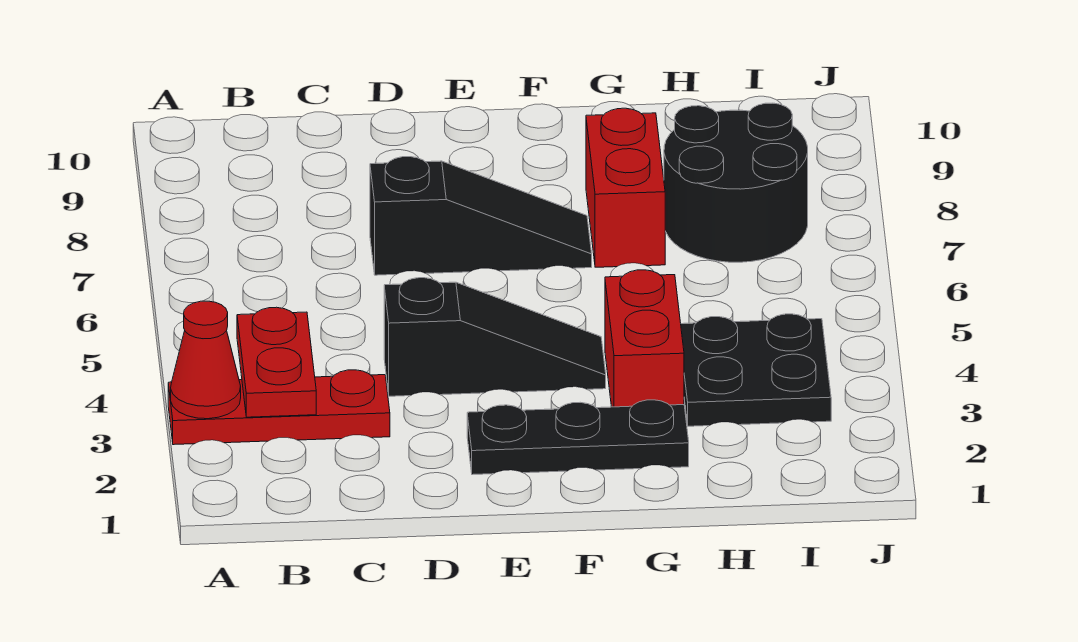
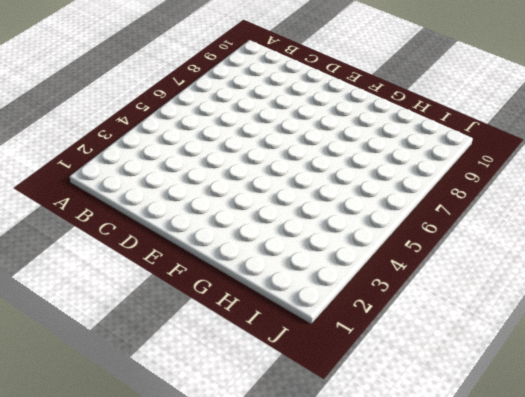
none -> red 1x3 plate [168,370,390,445]
none -> black 1x3 slope [384,278,606,396]

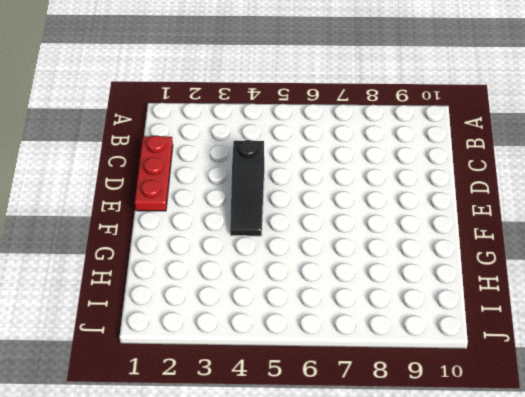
red 1x3 plate [135,135,173,211] -> red 1x3 plate moved to [168,370,390,445]
none -> black 1x3 slope [370,157,592,275]
none -> black 1x3 plate [467,400,689,475]

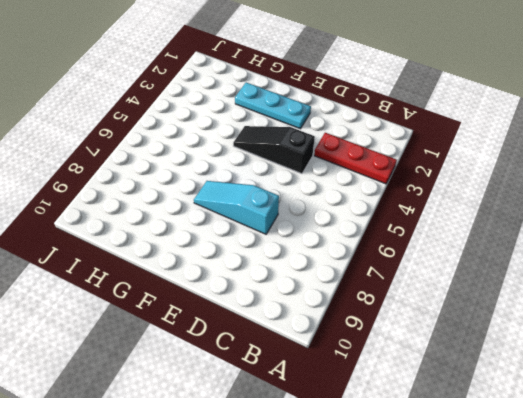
cyan 1x3 slope [194,181,279,234] -> black 1x3 slope [370,157,592,275]
cyan 1x3 plate [235,83,311,129] -> black 1x3 plate [467,400,689,475]
none -> red 1x2 brick [605,270,684,407]
none -> red 1x2 brick [586,108,665,267]

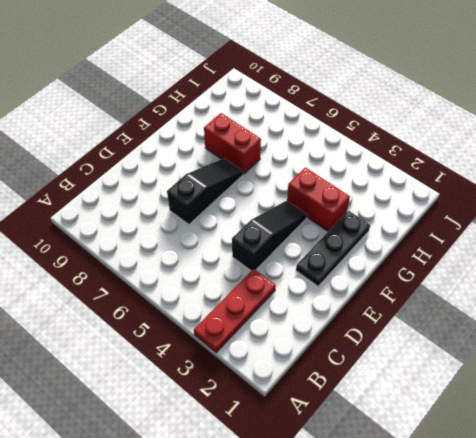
none -> black 2x2 plate [681,314,831,426]
none -> black 2x2 round brick [664,103,808,262]

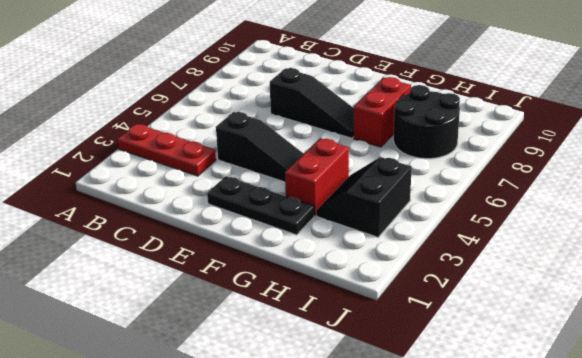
black 2x2 slope [316,157,412,237] -> black 2x2 plate [681,314,831,426]
none -> red 1x1 cone [171,301,241,419]
none -> red 1x2 plate [237,307,316,417]

